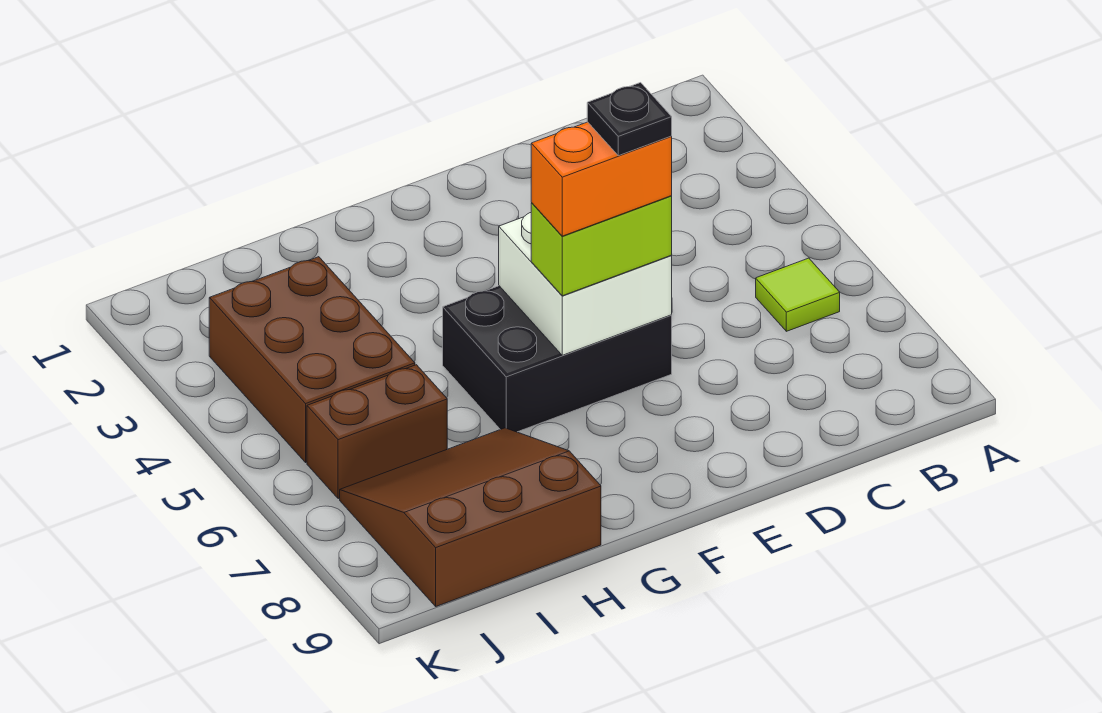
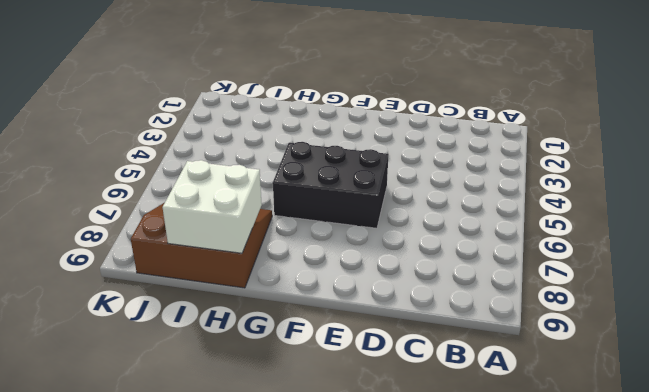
white 2x2 brick [162,160,262,253] -> white 2x2 brick moved to [499,213,672,355]
none -> lime 1x1 tile [756,258,840,331]
none -> brown 2x3 brick [209,257,415,462]

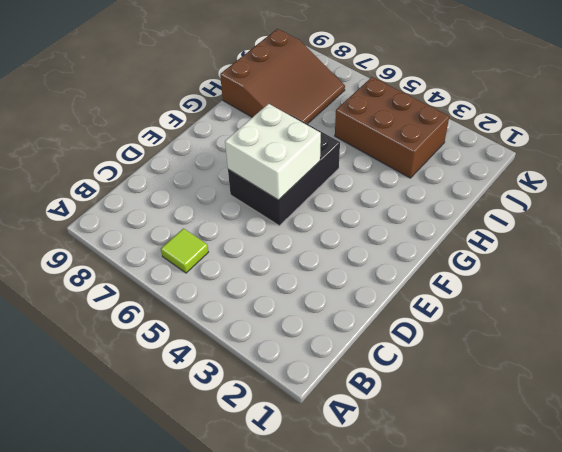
none -> brown 1x2 brick [307,365,447,499]
none -> lime 1x2 brick [531,196,672,296]

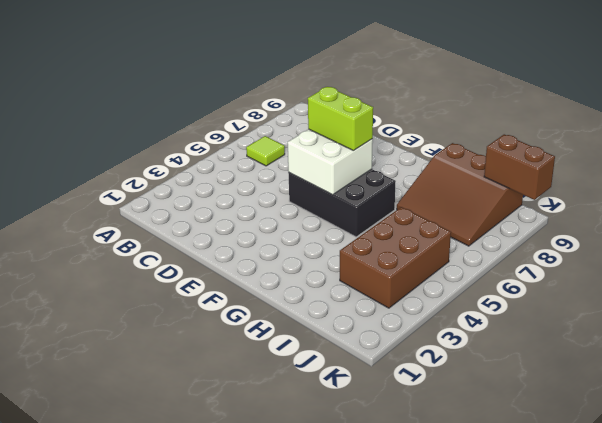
brown 1x2 brick [484,134,555,200] -> brown 1x2 brick moved to [307,365,447,499]
none -> orange 1x2 brick [531,122,672,236]
none -> black 1x1 plate [587,83,672,156]

